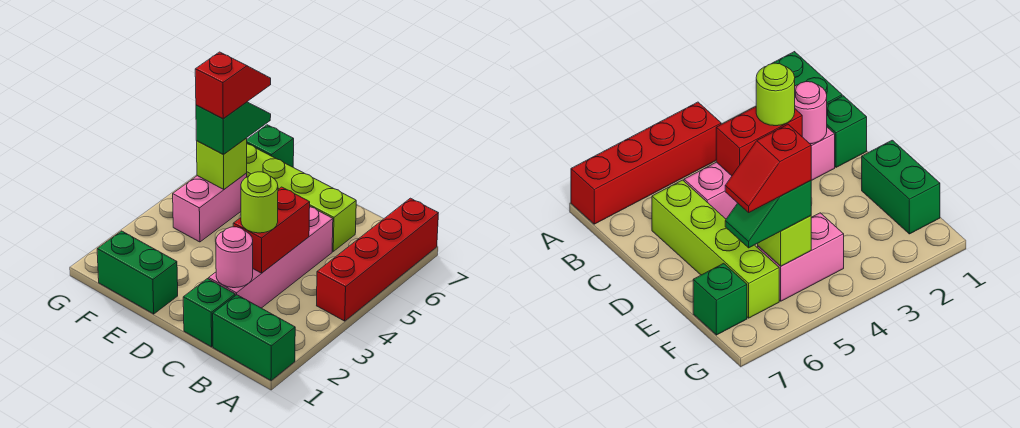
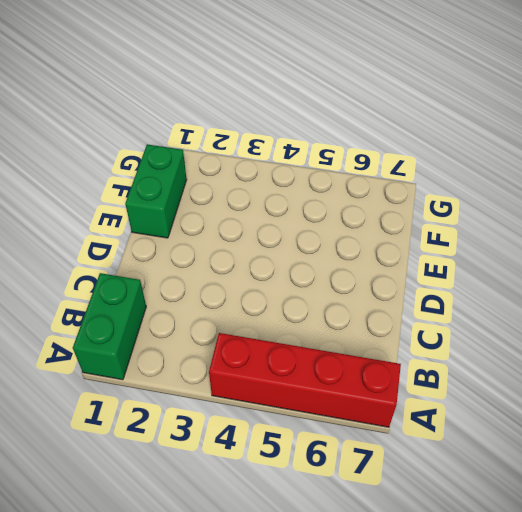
none -> green 1x1 brick [183,279,235,347]
none -> pink 1x4 brick [209,207,333,308]
none -> lime 1x4 brick [247,144,356,251]

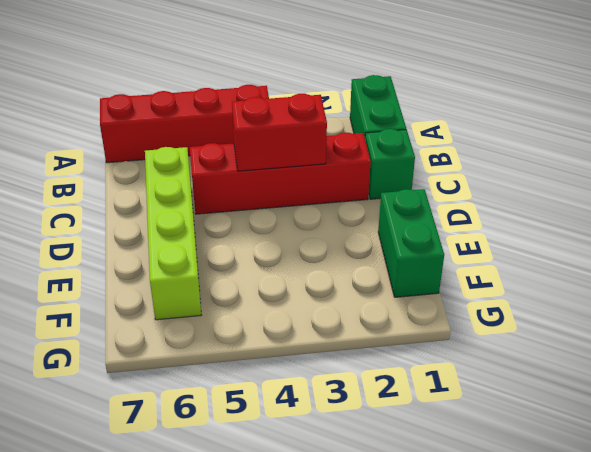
red 1x4 brick [190,133,371,214] -> pink 1x4 brick [209,207,333,308]
none -> pink 1x2 brick [173,173,247,242]
none -> green 1x1 brick [247,125,294,167]
none -> pink 1x1 round brick [216,227,253,288]

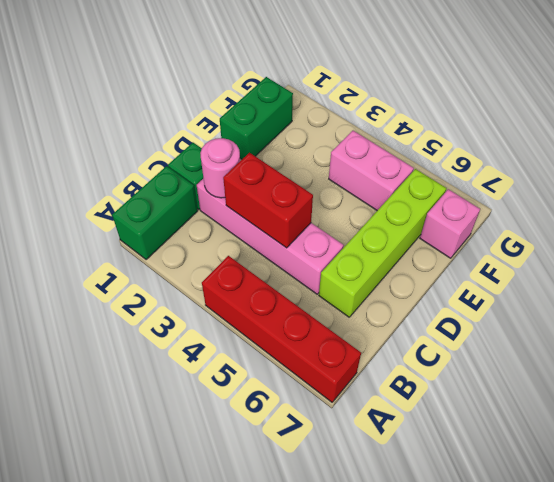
pink 1x1 brick [420,189,480,258] -> green 1x1 brick [247,125,294,167]
none -> lime 1x1 brick [197,138,247,189]
none -> lime 1x1 round brick [241,172,278,233]
none -> green 1x2 slope [196,102,271,155]

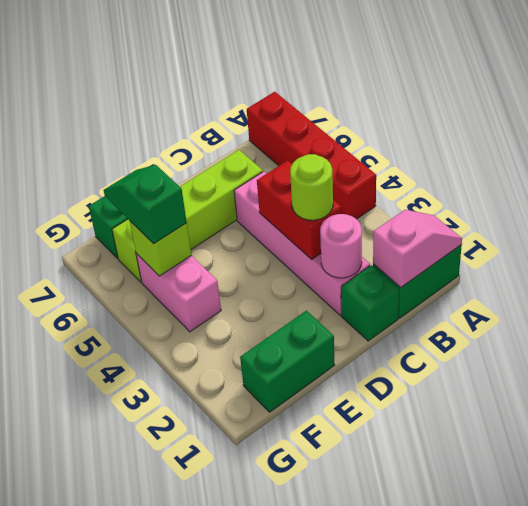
pink 1x2 slope [373,210,462,287] -> none
none -> red 1x2 slope [195,52,271,119]

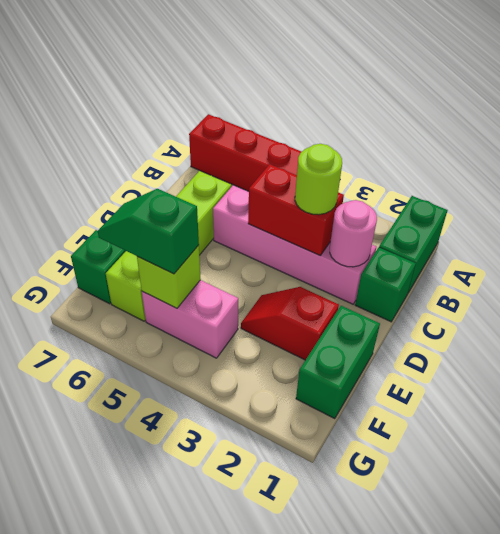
red 1x2 slope [241,287,339,360] -> red 1x2 slope moved to [195,52,271,119]

